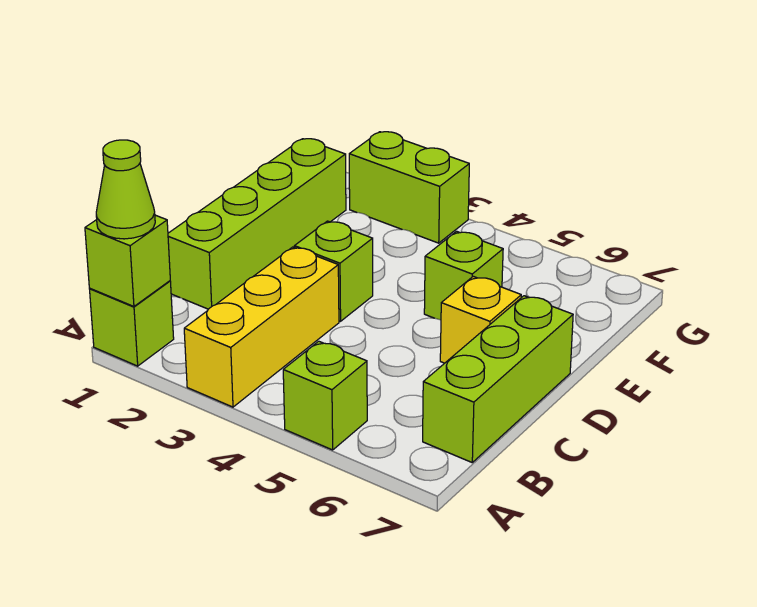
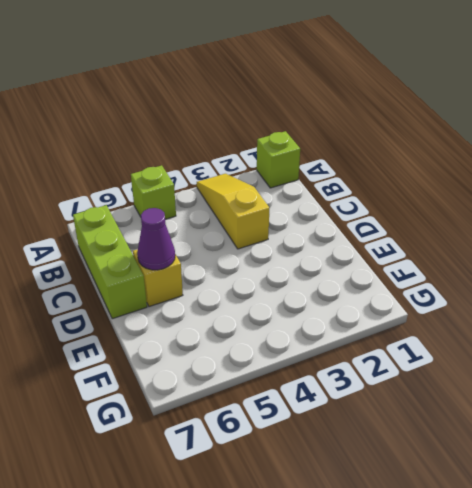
yellow 1x3 slope [197,174,269,249] -> yellow 1x3 brick [184,247,339,407]
purple 1x1 cone [137,208,175,270] -> none
none -> lime 1x4 brick [168,139,346,309]
none -> lime 1x1 brick [294,221,373,321]

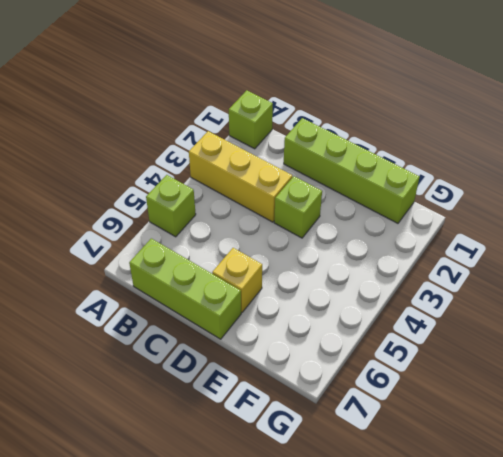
none -> lime 1x1 brick [424,231,503,320]
none -> lime 1x2 brick [349,132,469,243]

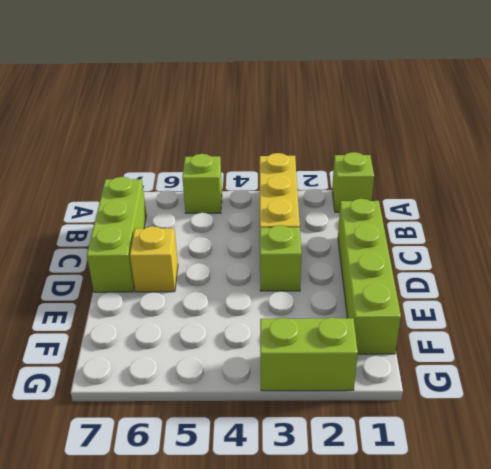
none -> lime 1x1 brick [424,231,503,320]
none -> lime 1x1 brick [85,215,170,306]

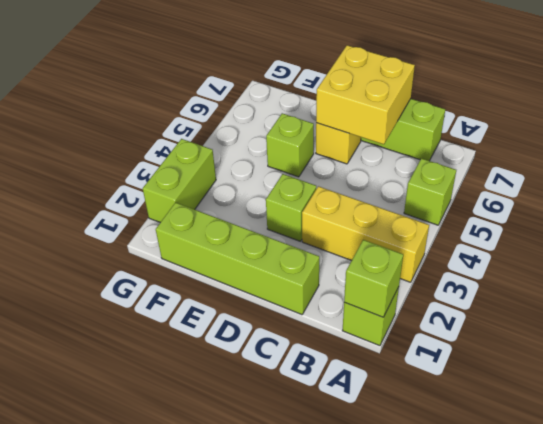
yellow 2x2 brick [316,45,415,144] -> none
none -> lime 1x1 cone [96,140,155,239]

